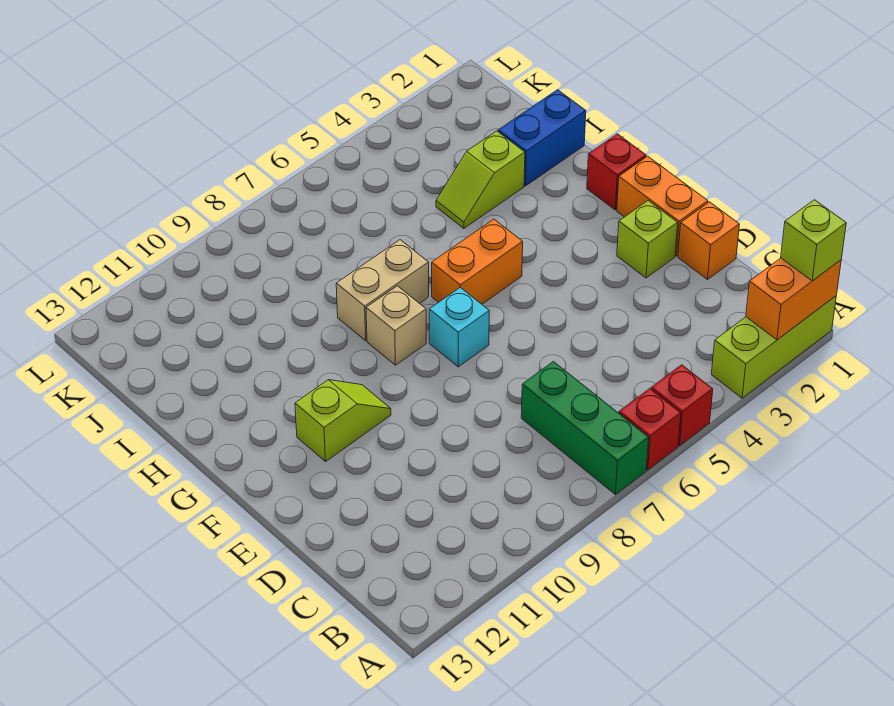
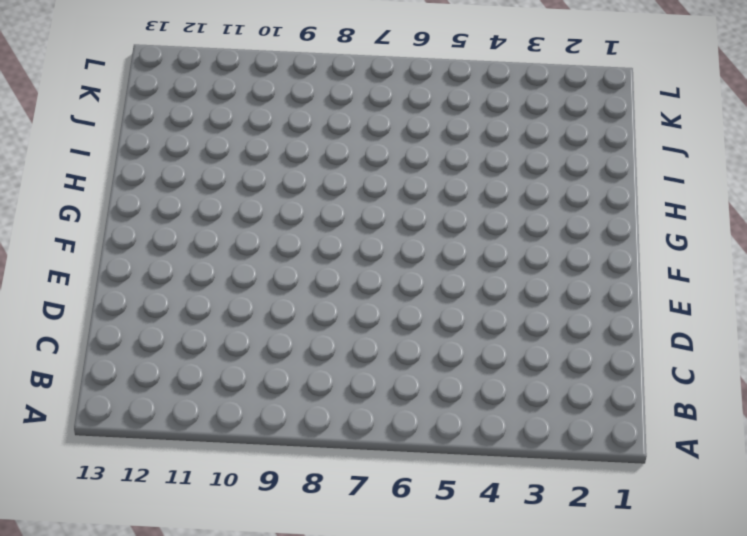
none -> lime 1x3 brick [711,296,836,398]
none -> red 1x1 brick [651,365,713,446]
none -> red 1x1 brick [619,389,681,470]

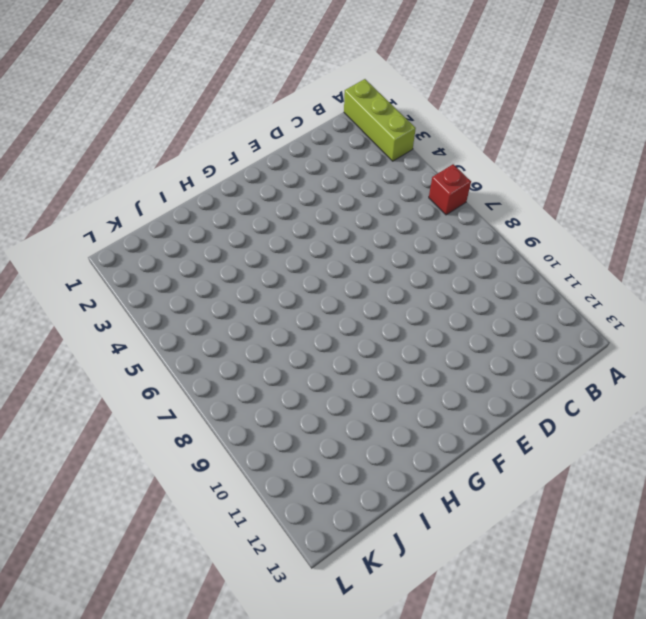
none -> red 1x1 brick [651,365,713,446]
none -> green 1x3 brick [521,362,649,495]
none -> orange 1x1 brick [678,202,739,280]

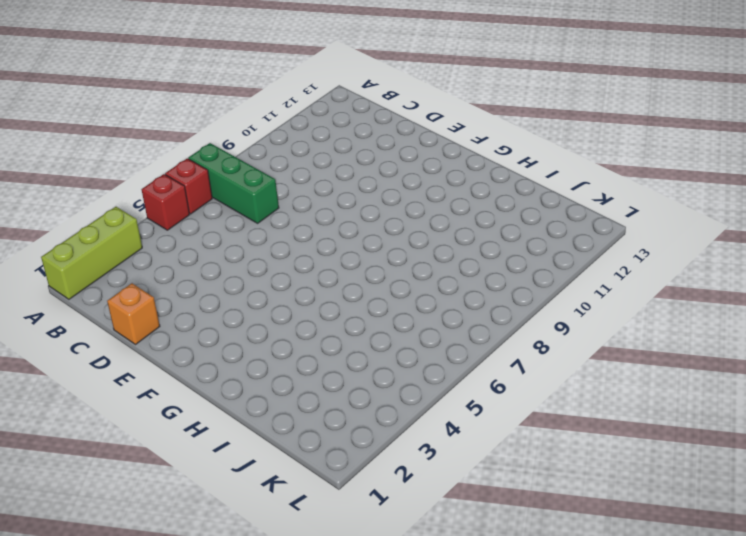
none -> orange 1x2 brick [617,156,708,256]
none -> lime 1x1 brick [617,201,678,278]
none -> cyan 1x1 brick [429,288,489,367]

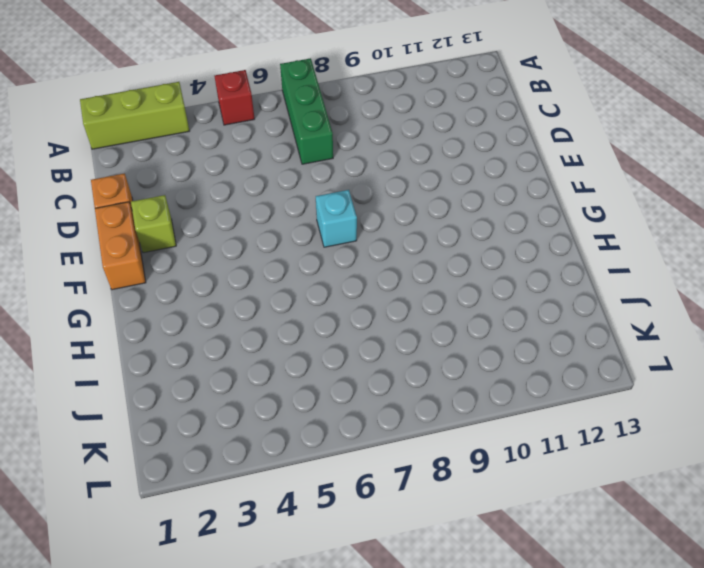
none -> red 1x1 brick [619,389,681,470]
none -> lime 1x2 slope [295,380,391,462]
none -> red 1x1 brick [587,134,646,210]

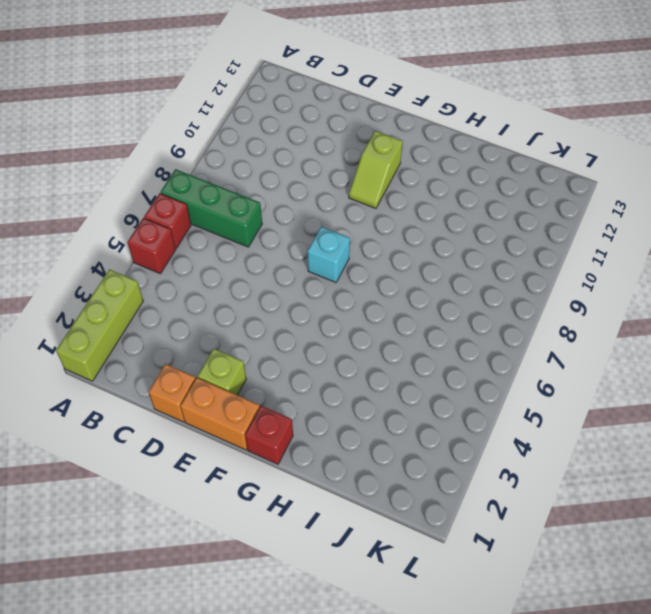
none -> orange 1x2 brick [432,219,523,304]
none -> tan 1x1 brick [366,286,426,365]
none -> tan 1x2 brick [336,240,429,341]

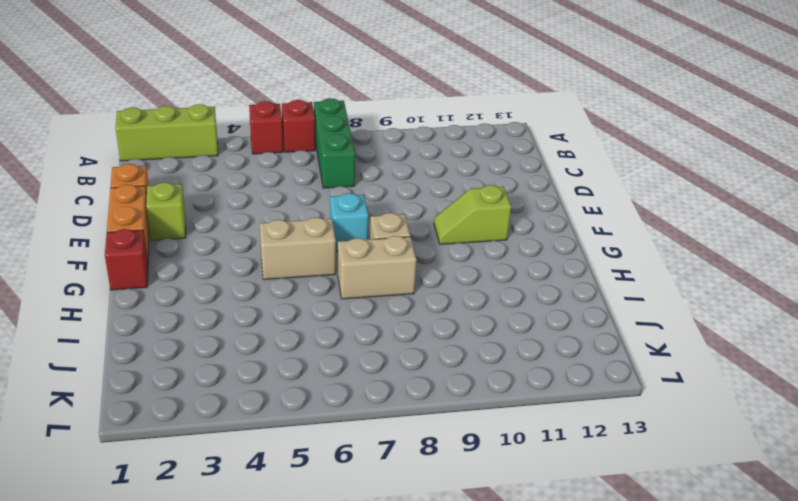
tan 1x2 brick [260,217,336,280] -> orange 1x2 brick [432,219,523,304]
none -> blue 1x2 brick [498,90,586,186]
none -> lime 1x2 slope [436,131,525,228]
none -> orange 1x2 brick [746,258,841,340]

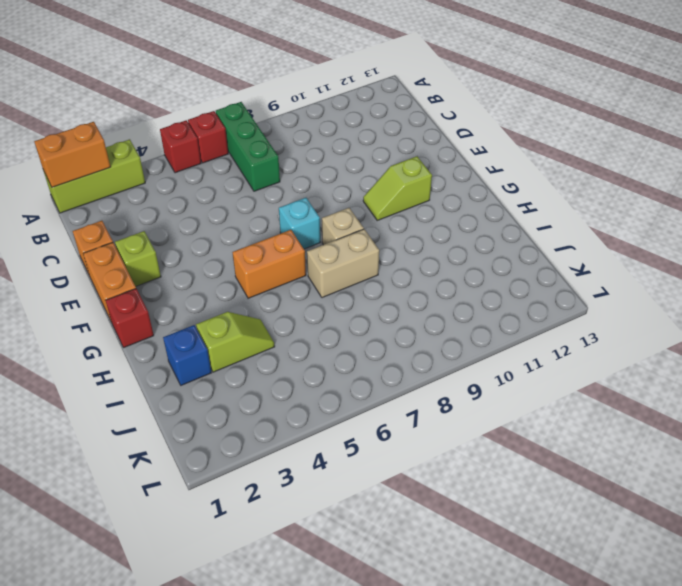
blue 1x1 brick [163,325,211,385] -> blue 1x2 brick [498,90,586,186]
none -> lime 1x1 brick [781,200,846,281]

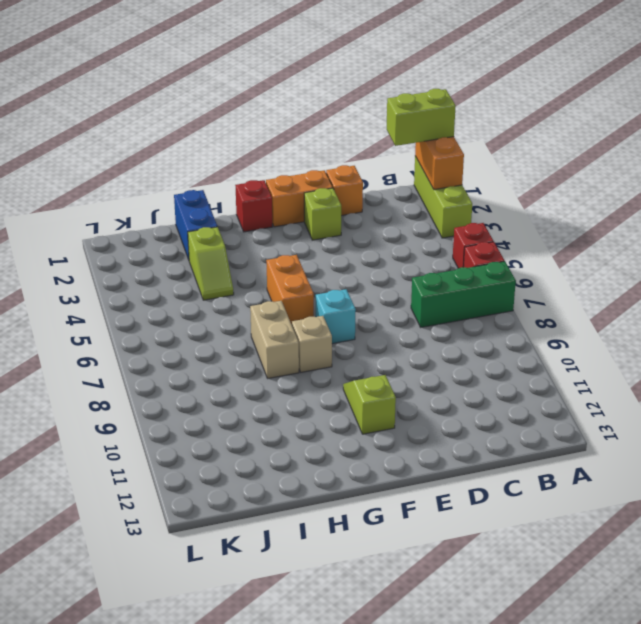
lime 1x2 brick [387,89,456,146] -> lime 1x1 brick [781,200,846,281]

